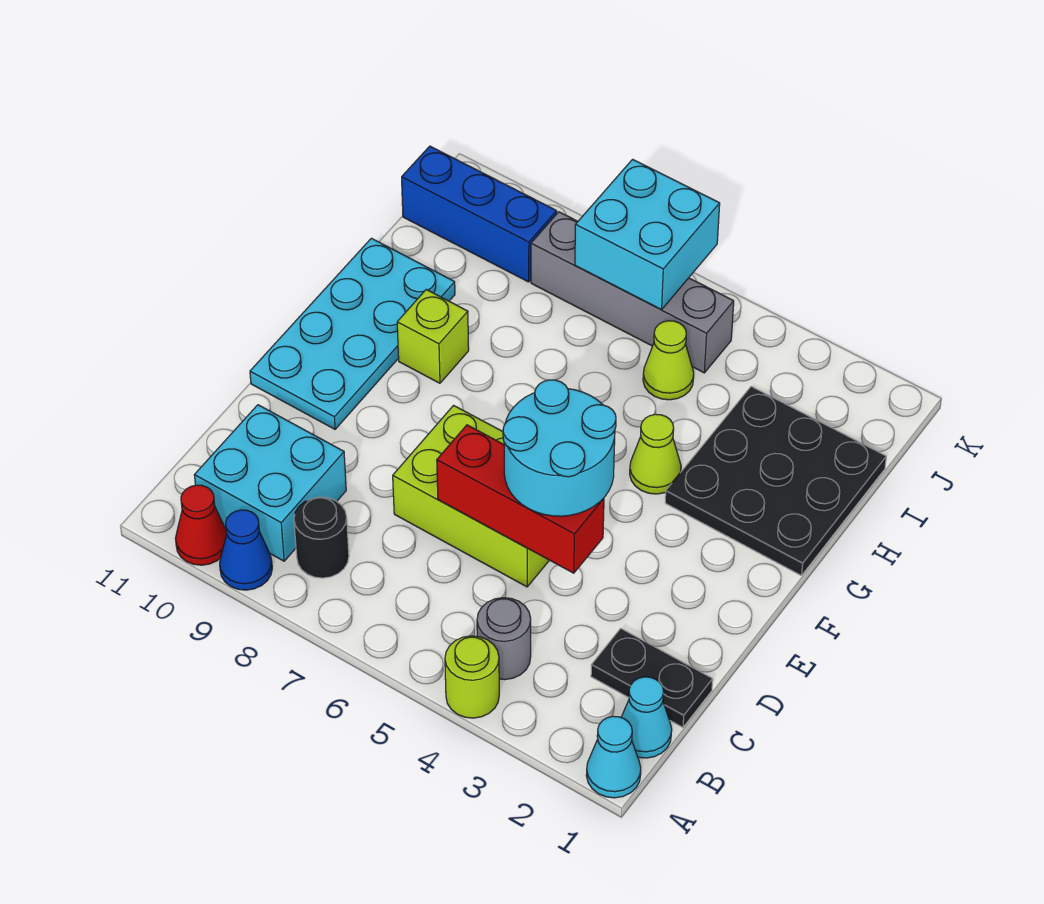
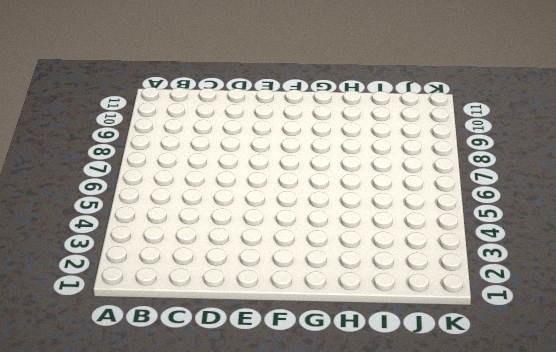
none -> cyan 1x1 cone [586,716,641,798]
none -> lime 1x1 round brick [445,636,499,718]
none -> blue 1x1 cone [220,510,272,590]

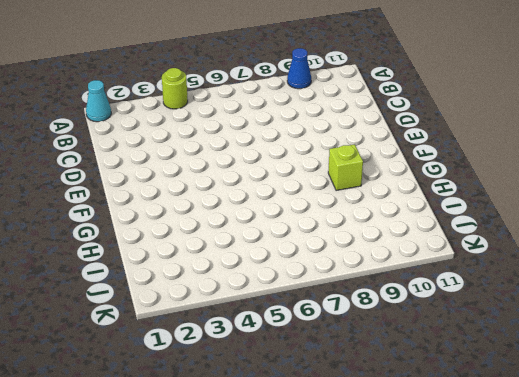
none -> red 1x1 cone [175,485,227,565]
none -> cyan 1x1 cone [621,677,672,758]
none -> grey 1x1 round brick [477,598,531,680]

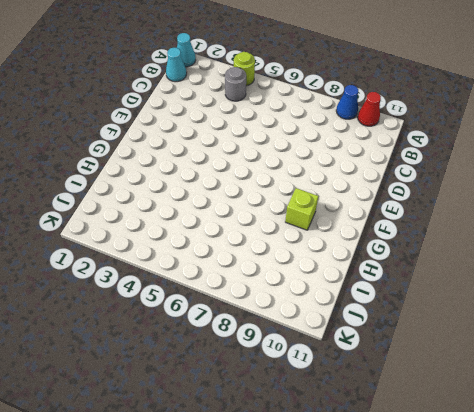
none -> black 1x1 round brick [294,497,349,578]
none -> cyan 2x2 brick [194,405,346,561]
none -> black 1x2 plate [591,628,713,727]

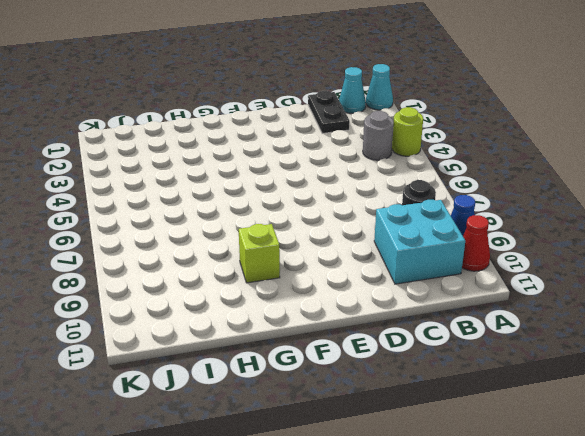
none -> lime 2x3 brick [393,405,549,587]
none -> cyan 2x4 plate [250,238,455,429]
none -> black 3x3 plate [665,386,886,576]

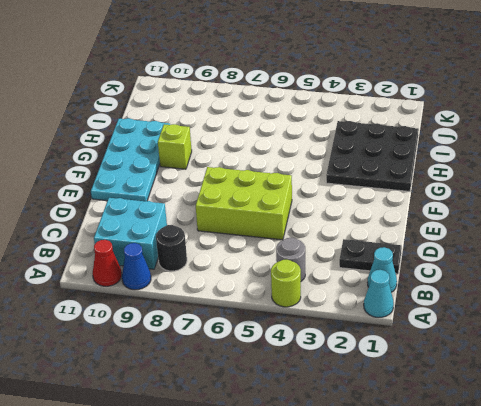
none -> lime 1x1 cone [630,414,681,494]
none -> lime 1x1 cone [643,321,694,400]
none -> grey 1x4 brick [531,212,734,373]

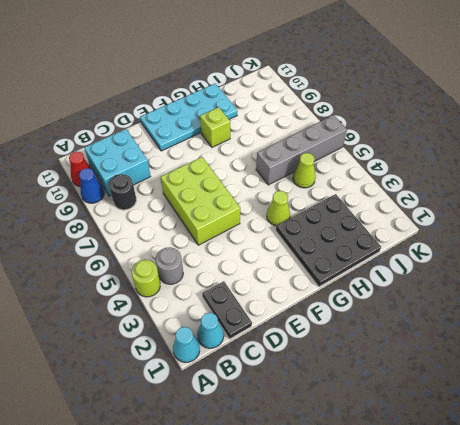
grey 1x4 brick [256,115,347,185] -> grey 1x4 brick turned to [531,212,734,373]
none -> blue 1x3 brick [402,146,557,282]
none -> red 1x3 brick [437,425,604,573]
none -> cyan 2x2 brick [575,159,720,310]

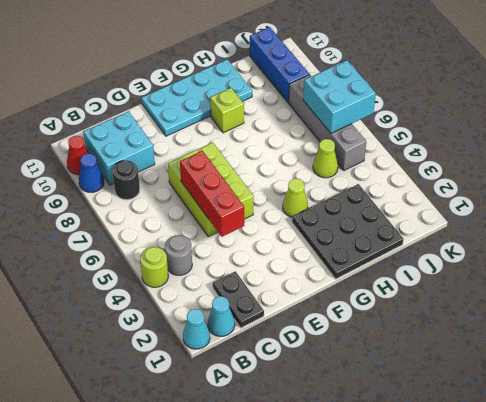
none -> cyan 2x2 round brick [503,380,616,516]

